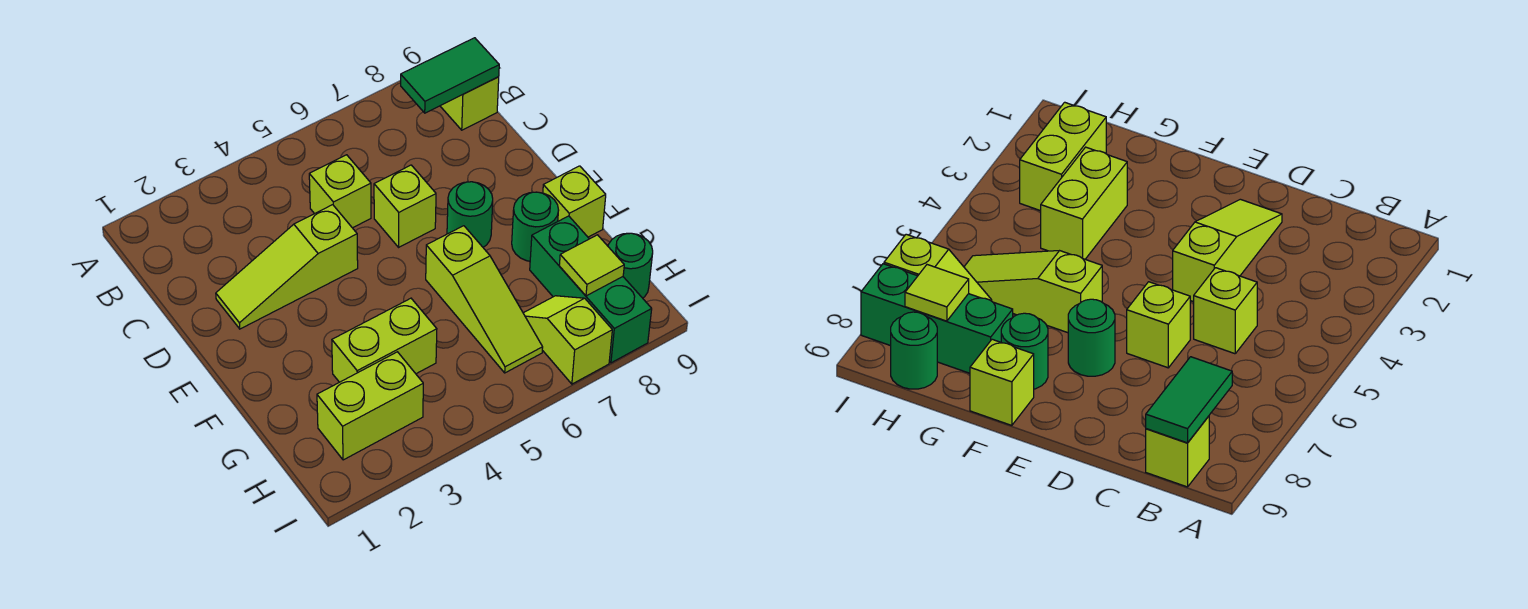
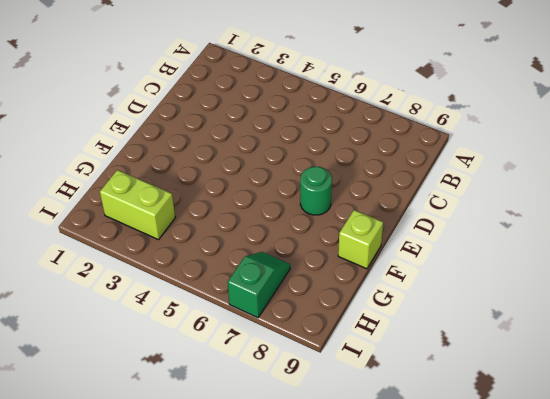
green 1x2 slope [228,252,290,318] -> lime 1x2 slope [523,296,612,384]
none -> lime 1x1 brick [440,77,499,130]
none -> lime 1x1 brick [309,155,371,228]
none -> lime 1x3 slope [216,205,358,329]

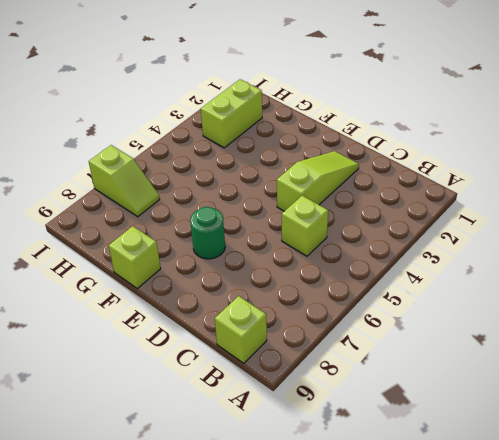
none -> lime 1x1 brick [374,165,436,247]
none -> lime 1x3 slope [426,226,543,373]
none -> green 1x1 round brick [512,192,559,261]

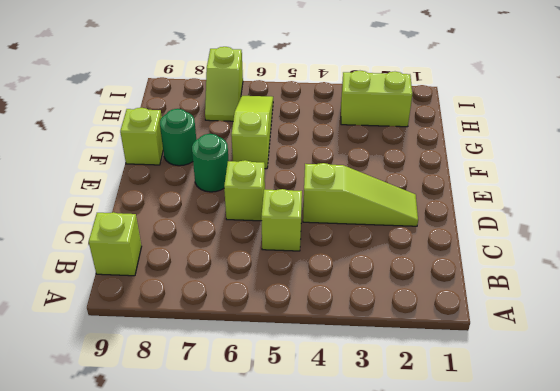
none -> lime 1x2 brick [332,298,437,382]
none -> green 1x3 brick [530,216,652,363]
none -> green 1x1 round brick [608,233,653,298]

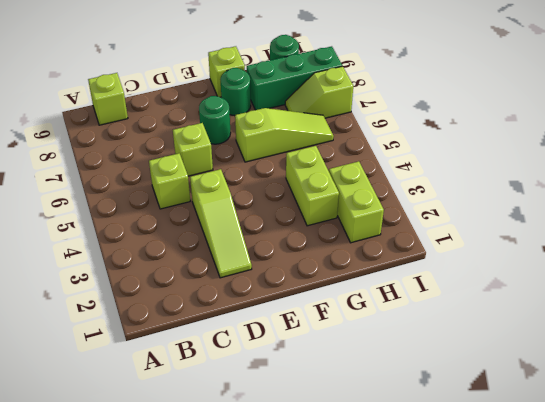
none -> green 1x2 tile [401,38,499,113]
none -> lime 1x1 tile [559,235,624,296]

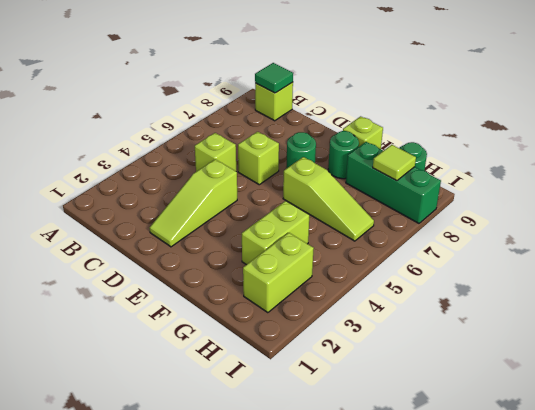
green 1x1 tile [255,63,293,93] -> green 1x2 tile [401,38,499,113]
none -> lime 1x2 slope [523,296,612,384]

